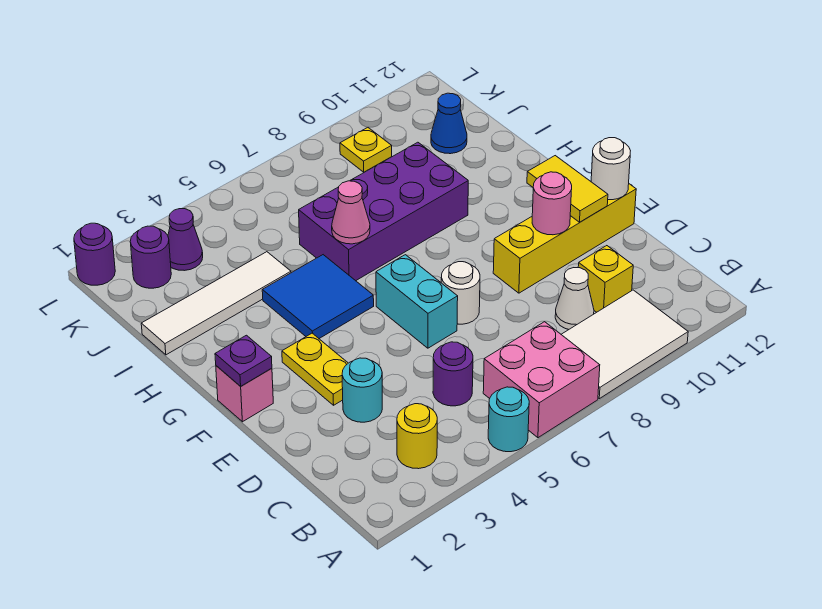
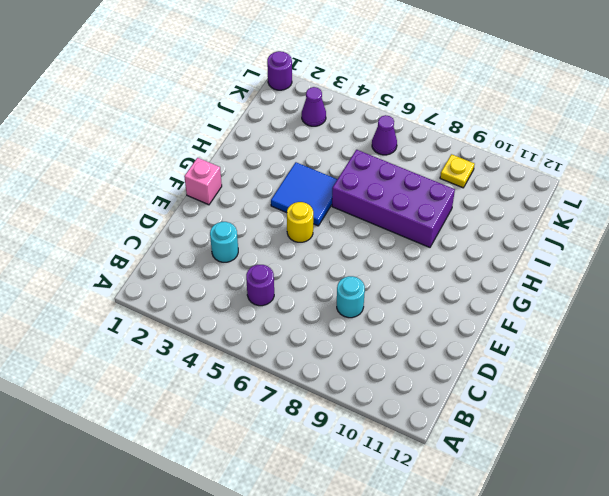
cyan 1x1 round brick [337,276,365,318] -> cyan 1x1 round brick moved to [488,387,529,452]
yellow 1x1 round brick [287,202,313,242] -> yellow 1x1 round brick moved to [397,404,437,469]
purple 1x1 cone [372,115,397,155] -> none
none -> pink 2x2 brick [483,322,600,438]
none -> white 2x3 tile [561,290,688,399]
none -> white 1x1 cone [555,268,594,329]

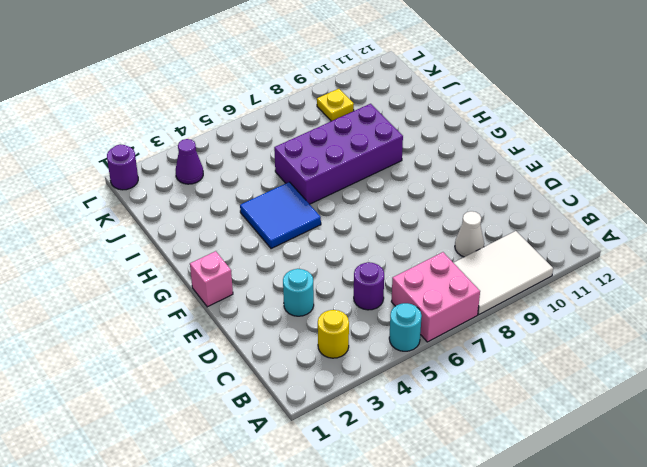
none -> yellow 1x1 brick [578,246,633,312]
none -> yellow 1x2 plate [282,333,348,405]
none -> cyan 1x2 brick [376,255,458,348]

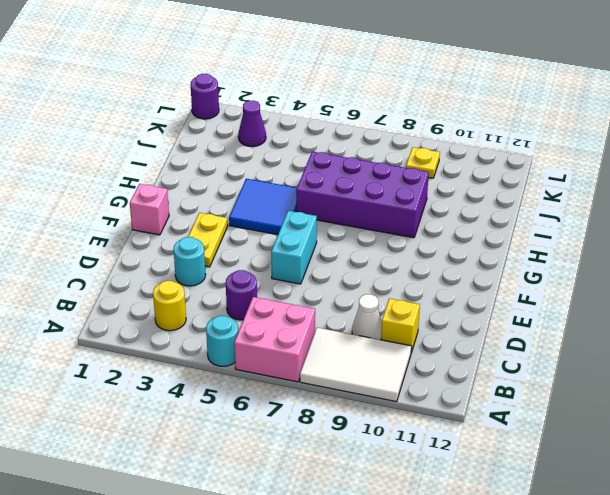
none -> white 1x1 round brick [441,262,480,324]
none -> yellow 1x4 brick [493,184,636,293]
none -> white 1x4 tile [141,252,291,355]

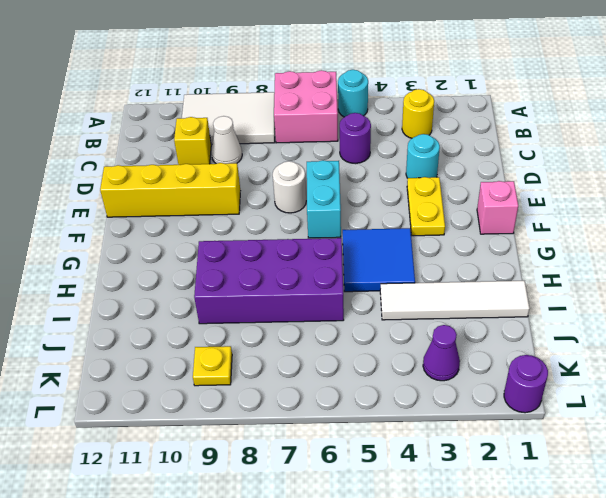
none -> blue 1x1 cone [431,93,467,154]
none -> purple 1x1 round brick [130,226,171,288]
none -> pink 1x1 round brick [532,172,572,235]

